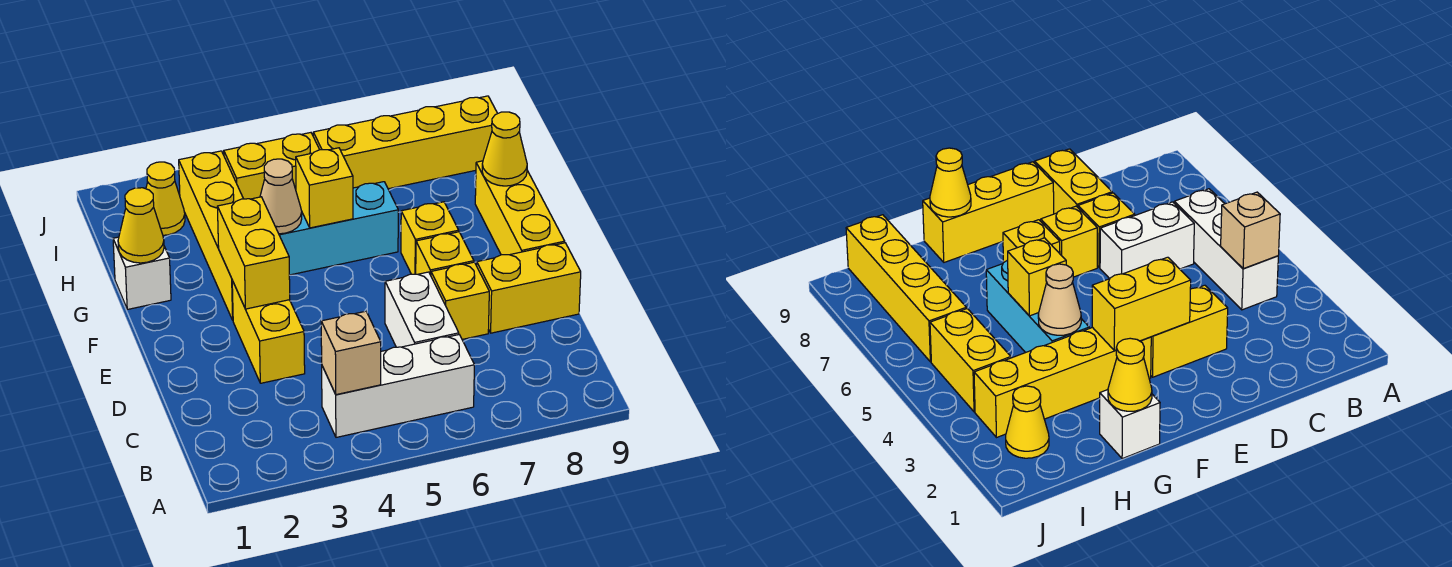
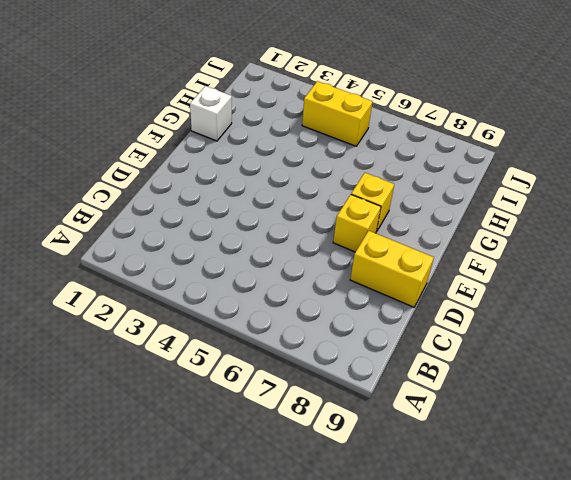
none -> white 1x3 brick [322,335,474,437]
none -> white 1x2 brick [385,272,459,347]
none -> yellow 1x2 brick [232,281,305,383]

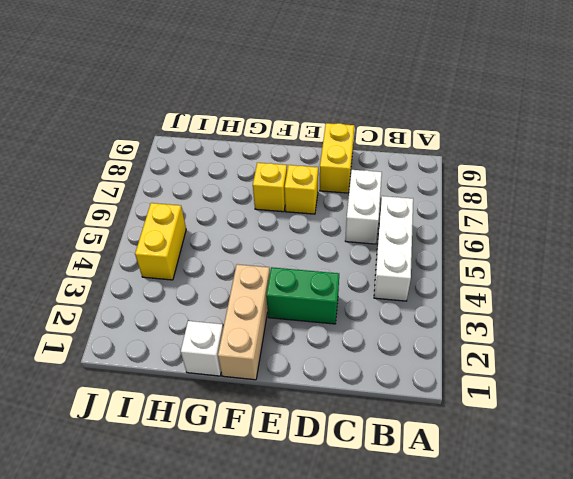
white 1x2 brick [345,170,382,244] -> white 1x2 brick turned to [385,272,459,347]
green 1x2 brick [266,267,339,324] -> yellow 1x2 brick [232,281,305,383]
tan 1x3 brick [218,264,270,380] -> yellow 1x4 brick [179,151,243,320]
none -> yellow 1x1 brick [431,262,489,339]
none -> yellow 1x3 brick [475,161,565,255]
none -> cyan 1x3 brick [279,182,398,275]

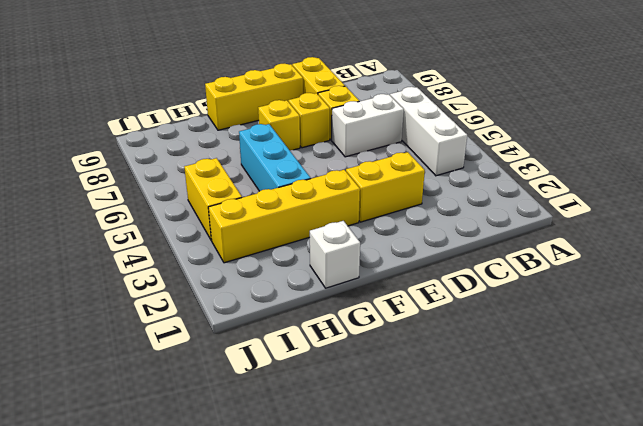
none -> yellow 1x1 cone [146,162,185,235]
none -> yellow 1x4 brick [313,96,498,189]
none -> tan 1x1 brick [321,311,381,395]

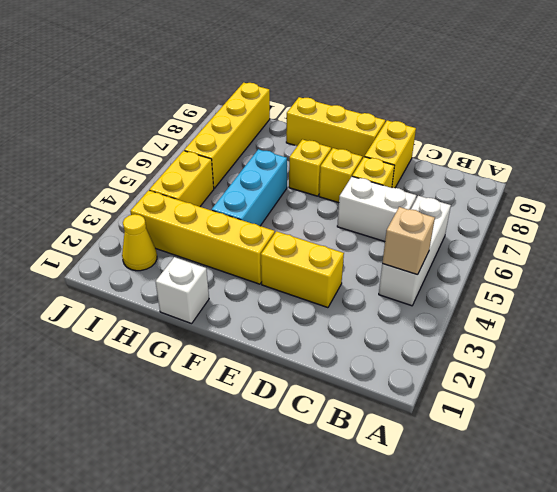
none -> yellow 1x2 brick [217,197,290,309]
none -> yellow 1x1 cone [118,188,164,263]
none -> tan 1x1 cone [260,159,302,234]

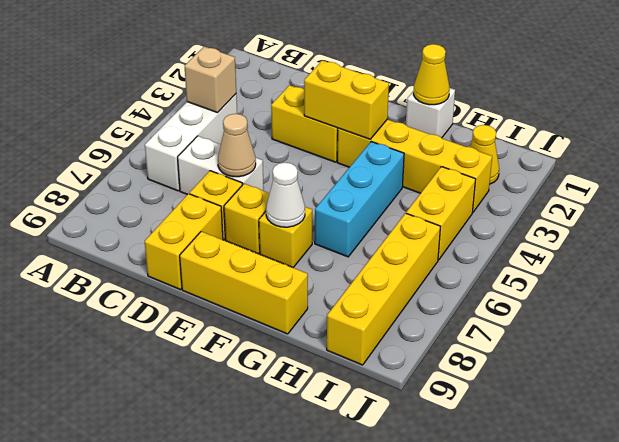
tan 1x1 cone [218,114,256,177] -> tan 1x1 cone moved to [260,159,302,234]
white 1x1 cone [266,163,305,227] -> none
none -> yellow 1x1 brick [296,148,353,228]
none -> yellow 1x1 cone [482,112,527,186]

